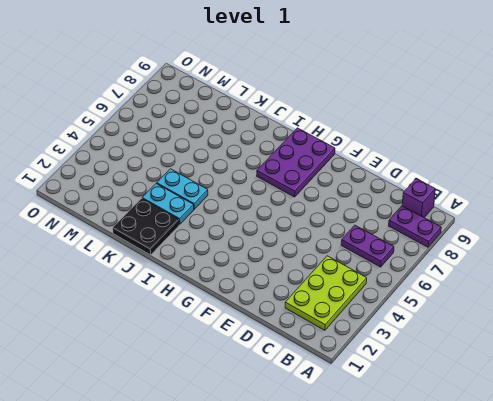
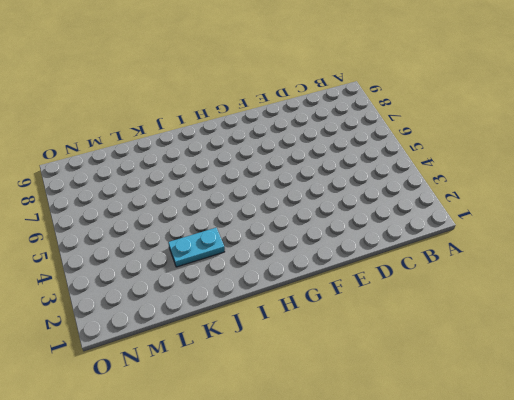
none -> purple 1x2 plate [389,206,441,247]
none -> lime 2x3 plate [285,256,367,330]

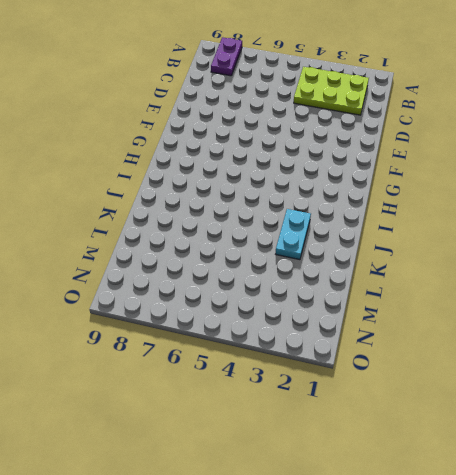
none -> purple 1x2 plate [341,225,394,267]
none -> purple 1x1 brick [402,179,435,218]

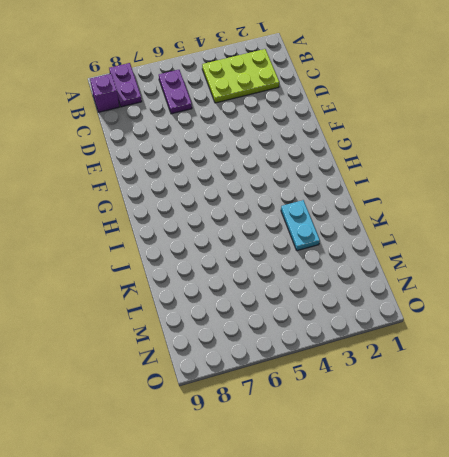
none -> purple 2x3 plate [257,128,335,197]
none -> black 2x2 plate [113,198,179,255]

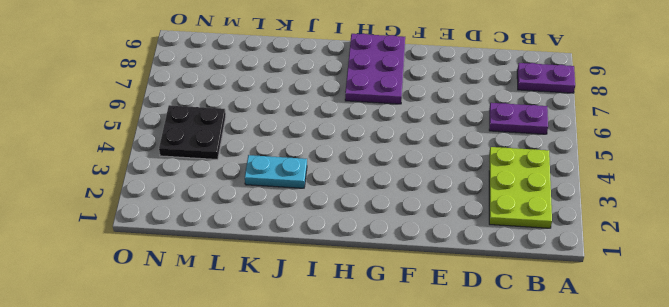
black 2x2 plate [159,105,226,160] -> black 2x2 plate moved to [113,198,179,255]
none -> purple 1x1 brick [402,179,435,218]
none -> cyan 1x2 plate [157,169,208,209]

